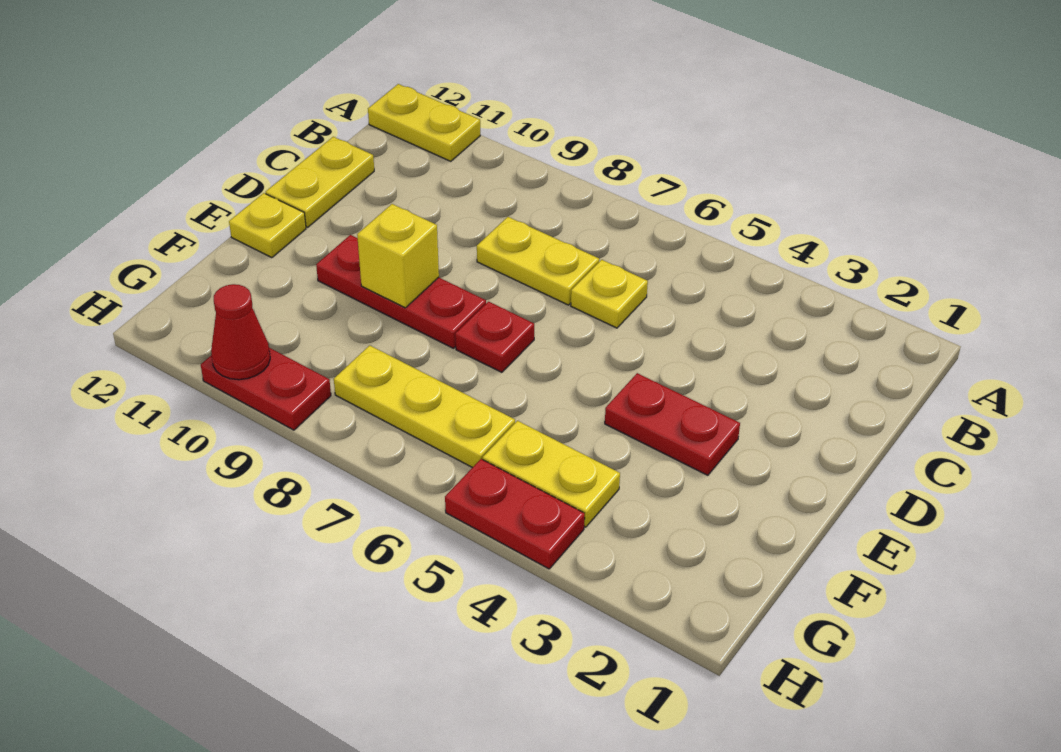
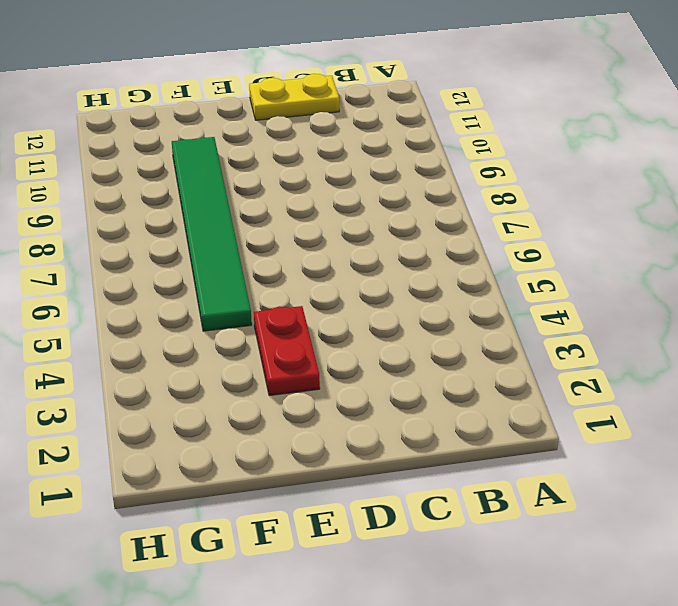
green 1x6 tile [172,137,252,331] -> none
none -> yellow 1x2 plate [368,84,480,161]
none -> yellow 1x1 plate [571,260,648,328]
none -> yellow 1x2 plate [477,217,599,305]

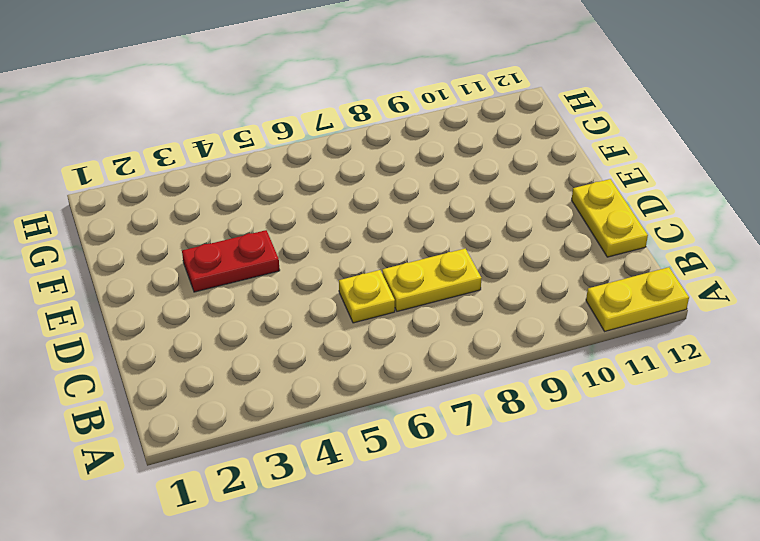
none -> red 1x1 plate [455,302,534,372]
none -> red 1x3 plate [316,235,486,348]
none -> yellow 1x1 plate [229,193,306,258]

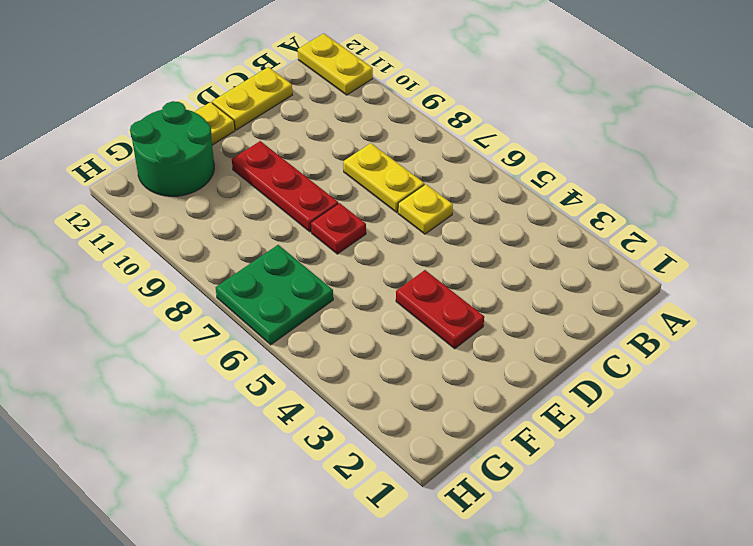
green 2x2 round brick [130,101,214,196] -> none
green 2x2 plate [216,245,333,345] -> yellow 1x3 plate [334,345,515,468]
none -> yellow 1x2 plate [483,421,620,527]
none -> red 1x2 plate [445,459,585,569]
none -> red 1x2 plate [201,348,331,430]

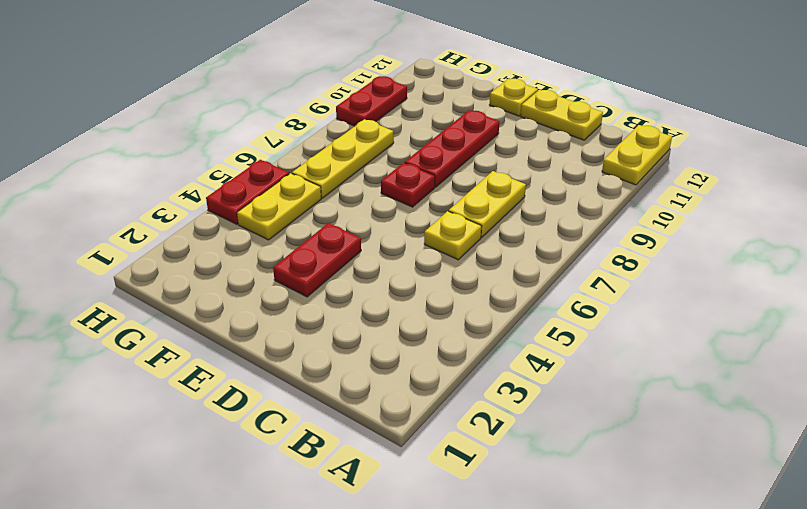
none -> yellow 1x1 brick [357,204,439,308]
none -> red 1x1 cone [211,284,270,380]

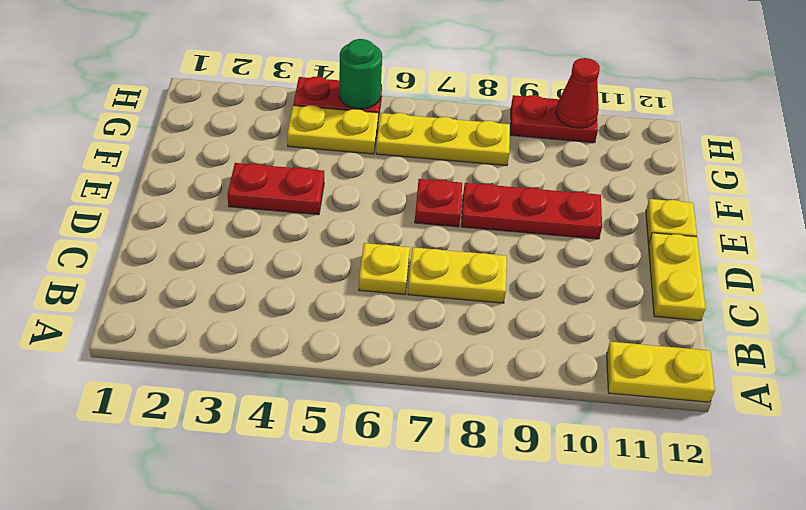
green 1x1 round brick [339,39,382,109] -> none
none -> yellow 1x1 brick [357,204,439,308]

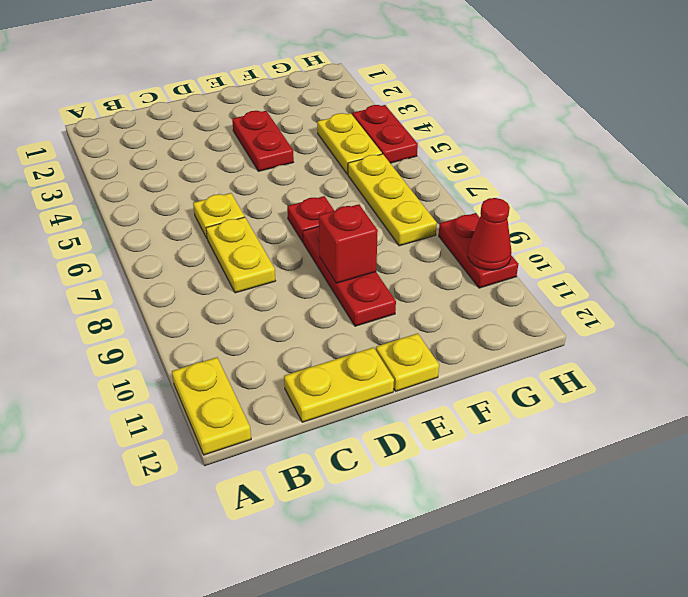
red 1x1 brick [319,204,378,283] -> yellow 1x1 brick [357,204,439,308]

